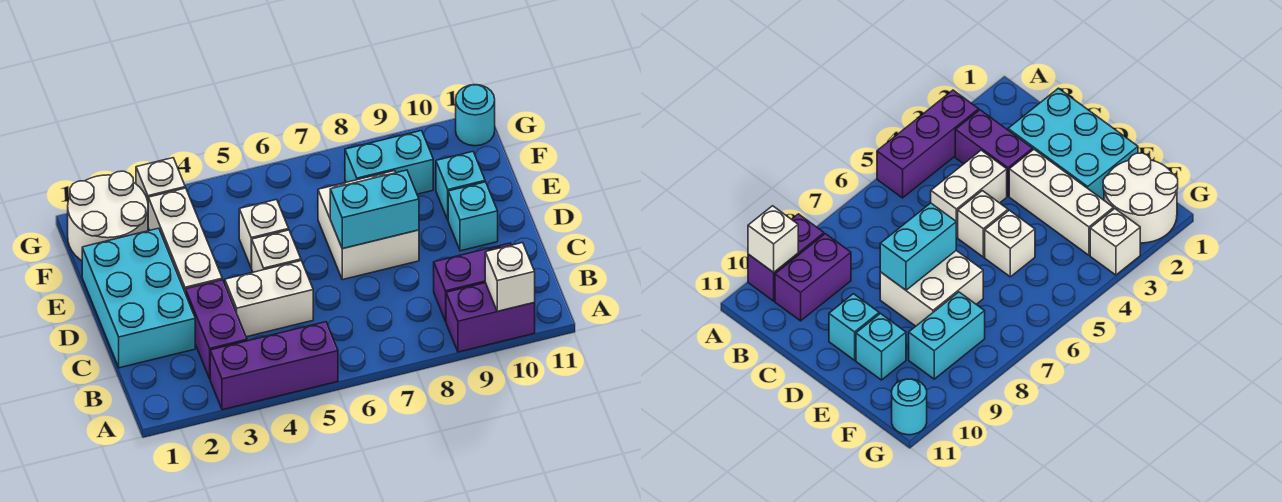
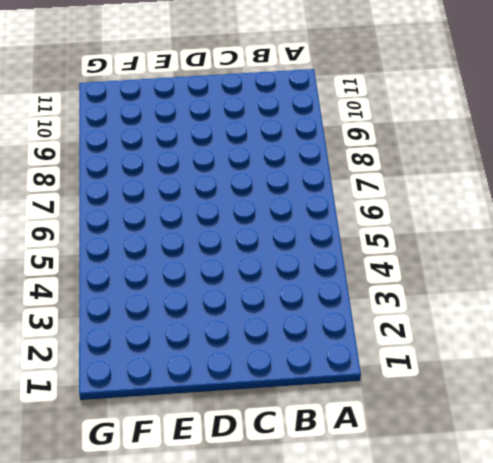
none -> purple 1x3 brick [210,322,338,410]
none -> purple 1x2 brick [446,283,535,352]
none -> purple 1x2 brick [186,280,247,379]

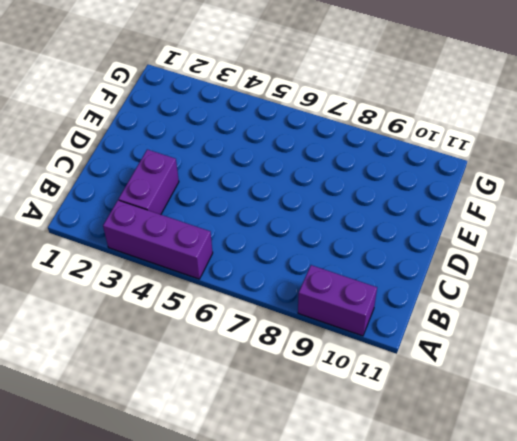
none -> purple 1x2 brick [434,243,511,321]
none -> cyan 2x3 brick [82,228,195,368]
none -> white 1x2 brick [225,261,313,337]

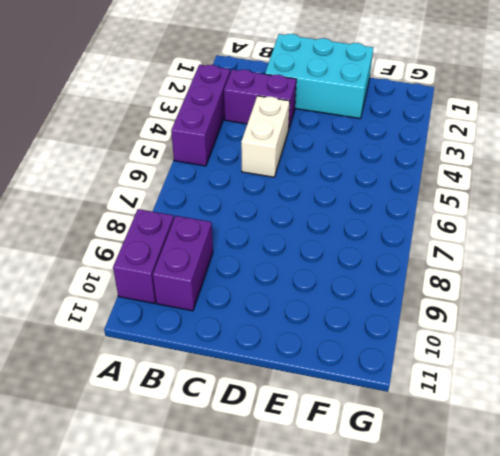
none -> white 1x3 brick [148,188,222,294]
none -> white 1x1 brick [252,230,301,272]
none -> white 2x2 brick [318,171,419,280]

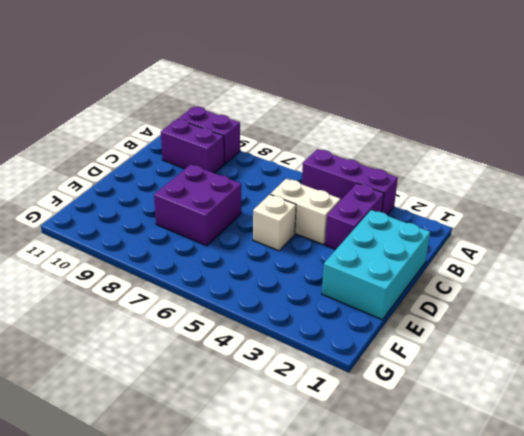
purple 2x2 brick [154,164,241,246] -> white 2x2 brick [318,171,419,280]
none -> white 1x3 brick [148,188,222,294]
none -> cyan 1x1 brick [448,182,498,251]
none -> white 1x1 brick [239,199,289,268]

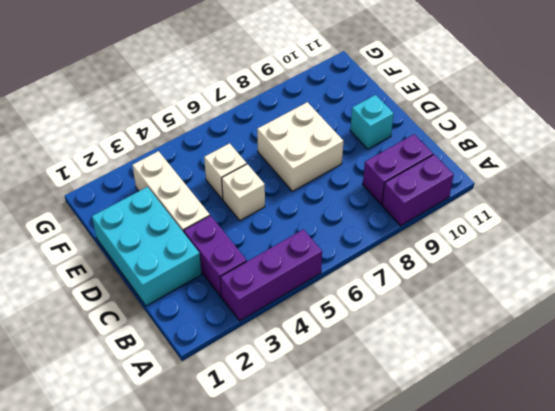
none -> white 1x2 brick [225,261,313,337]
none -> cyan 1x1 brick [436,152,485,219]
none -> white 2x2 round brick [68,171,148,261]

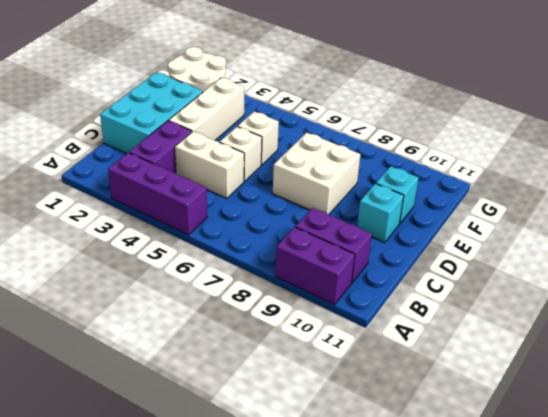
none -> cyan 1x2 brick [345,131,433,194]
none -> white 1x1 brick [136,158,185,201]
none -> cyan 1x1 round brick [456,85,495,146]

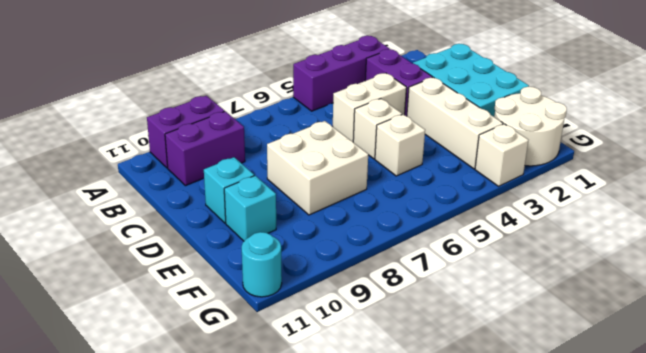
none -> cyan 1x2 brick [345,131,433,194]
none -> white 1x1 brick [485,243,535,311]
none -> cyan 1x2 brick [330,170,419,249]

